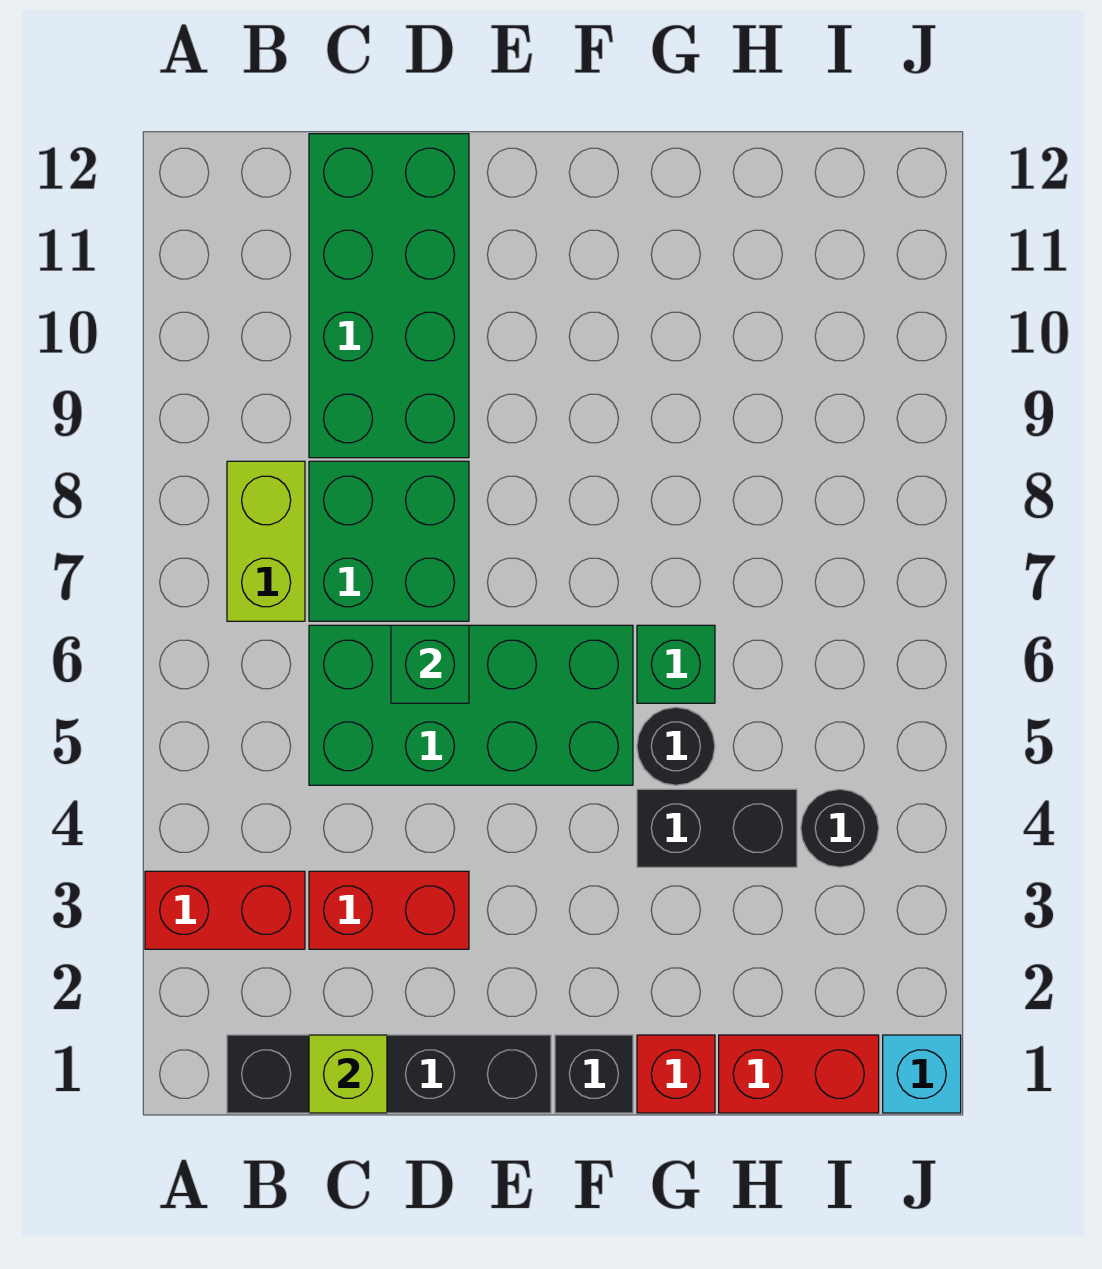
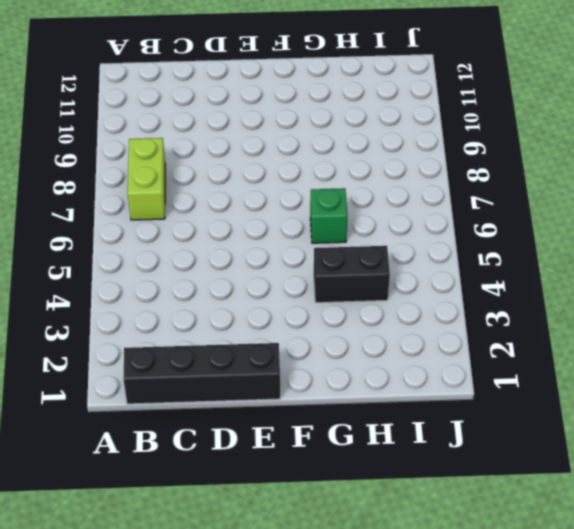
none -> red 1x2 brick [145,871,305,949]
none -> red 1x2 brick [309,871,469,949]
none -> green 2x4 brick [309,625,633,785]

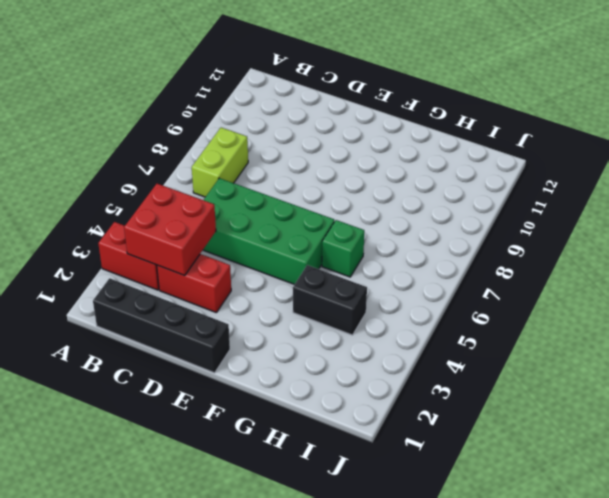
red 2x2 brick [124,184,216,276] -> none
none -> green 2x2 brick [309,461,469,621]
none -> green 2x4 brick [309,134,469,458]
none -> black 1x1 brick [555,1035,633,1113]

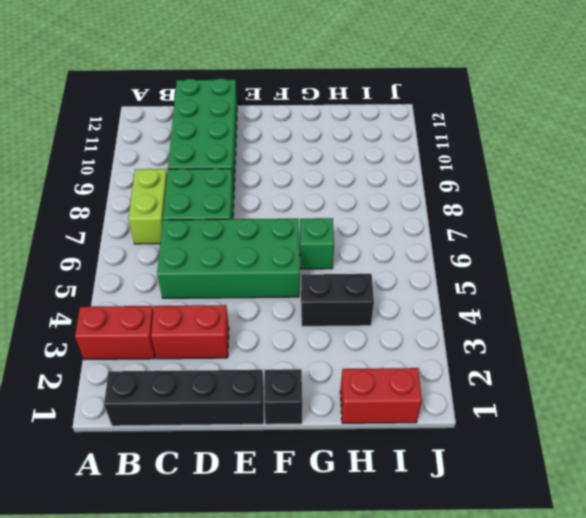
none -> red 1x1 brick [637,1035,715,1113]
none -> black 1x1 round brick [637,707,715,785]
none -> black 1x1 round brick [801,789,879,867]

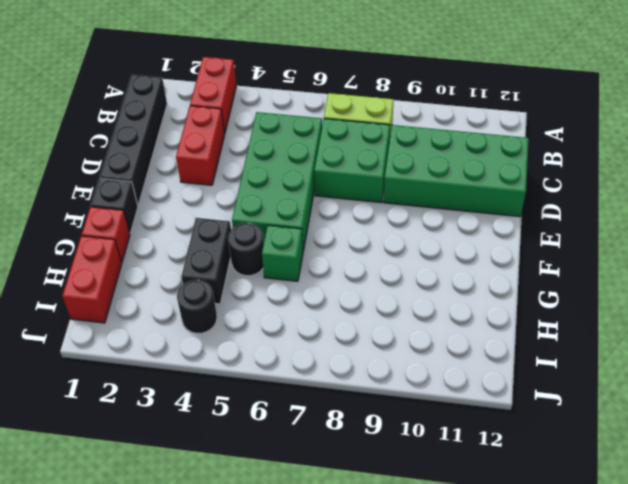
none -> cyan 1x1 brick [883,1035,961,1113]
none -> lime 1x1 brick [309,1035,387,1113]
none -> green 1x1 brick [391,625,469,703]

